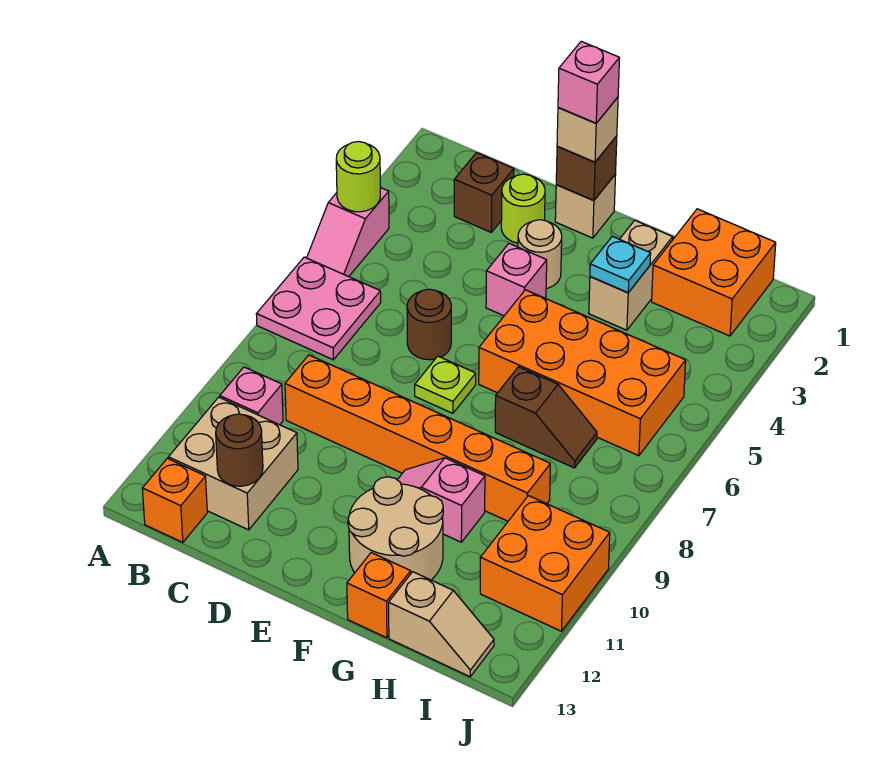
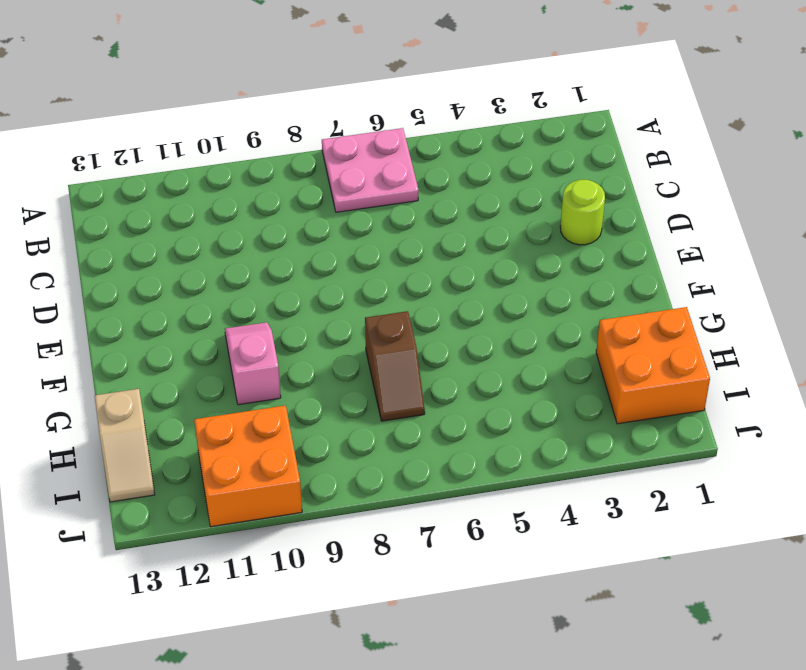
none -> pink 1x2 slope [307,187,389,277]
none -> pink 1x1 brick [220,367,283,425]
none -> tan 2x2 brick [168,397,298,530]

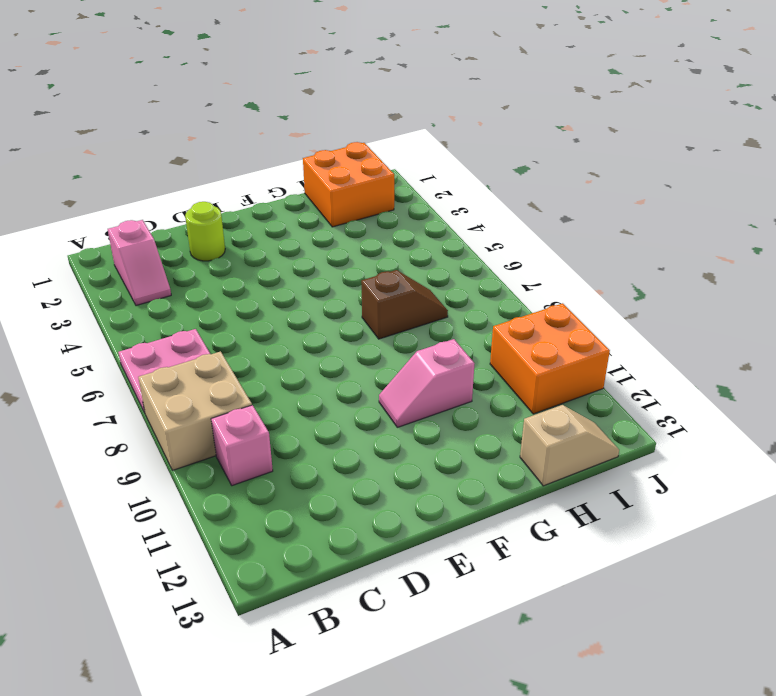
tan 2x2 brick [138,351,252,470] -> tan 2x2 brick moved to [168,397,298,530]
pink 1x2 slope [108,220,171,306] -> pink 1x2 slope moved to [307,187,389,277]
none -> orange 1x1 brick [142,458,207,542]
none -> brown 1x1 brick [454,153,514,232]
none -> orange 1x6 brick [285,355,550,521]

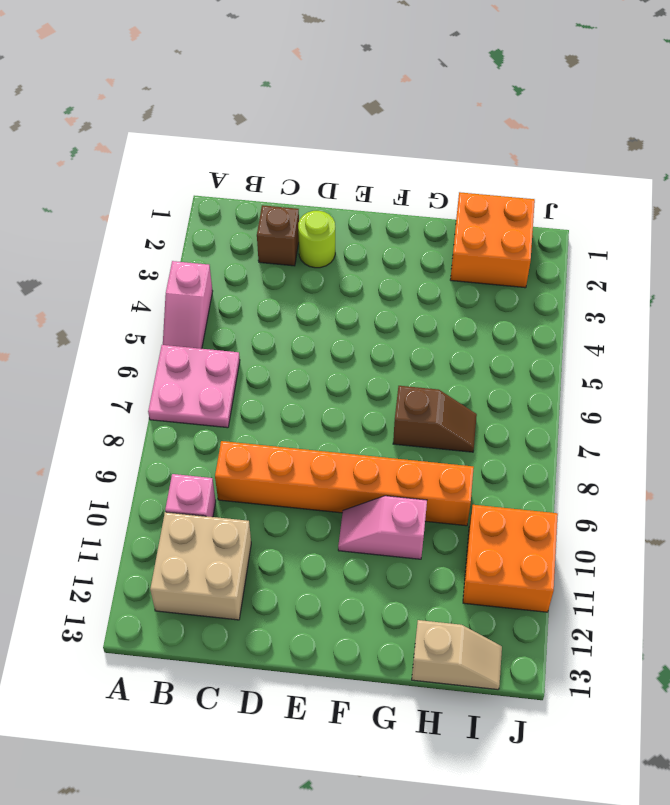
none -> orange 1x1 brick [142,458,207,542]
none -> brown 1x1 round brick [407,289,451,360]
none -> tan 1x1 brick [555,174,616,238]

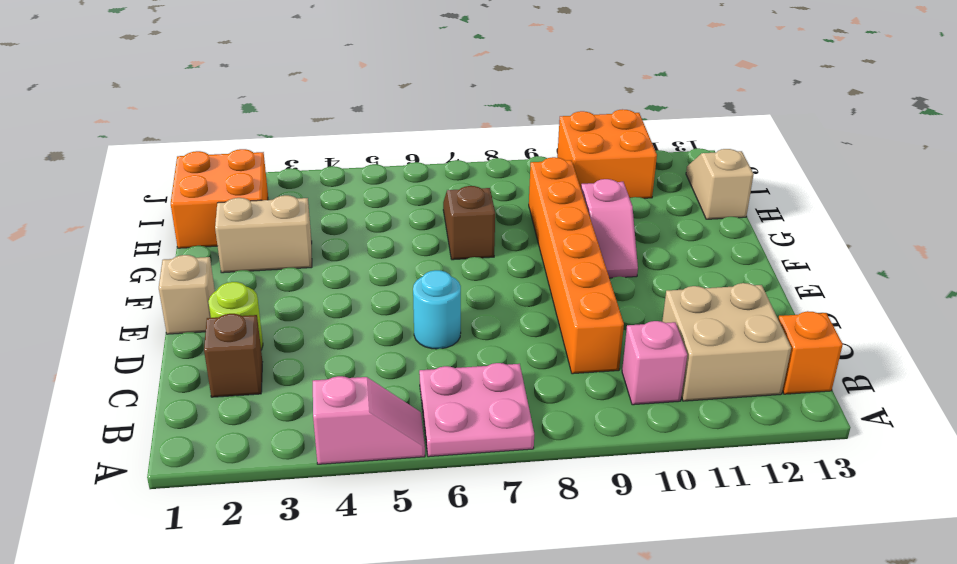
cyan 1x1 round brick [413,270,461,349] -> brown 1x1 round brick [407,289,451,360]
none -> tan 1x1 round brick [518,220,562,289]
none -> pink 1x1 brick [486,244,547,316]
none -> lime 1x1 plate [415,356,476,413]

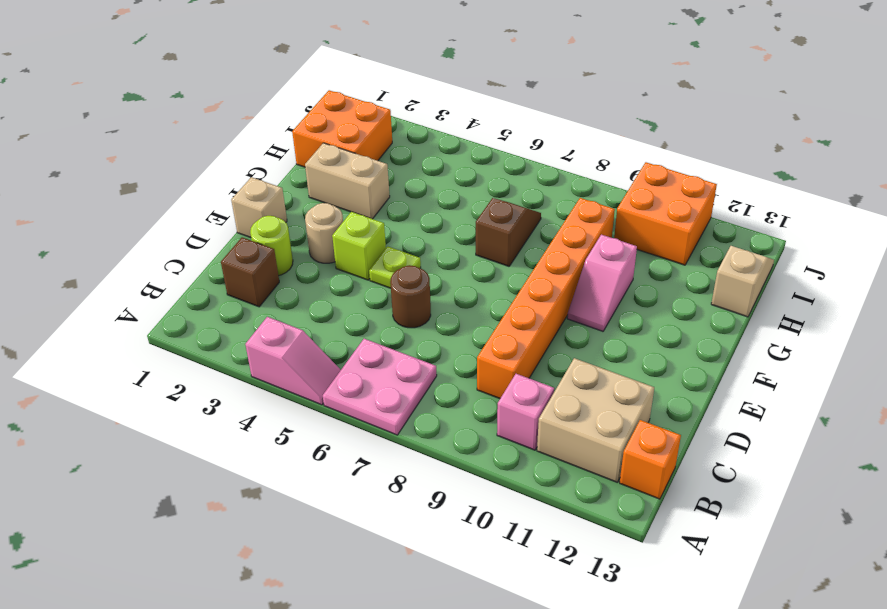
lime 1x1 brick [332,212,386,280] -> pink 1x1 brick [486,244,547,316]
lime 1x1 plate [369,246,421,288] -> lime 1x1 plate moved to [415,356,476,413]
none -> orange 2x4 brick [479,290,686,456]
none -> tan 2x2 round brick [348,477,443,580]
none -> orange 1x1 brick [347,553,411,638]

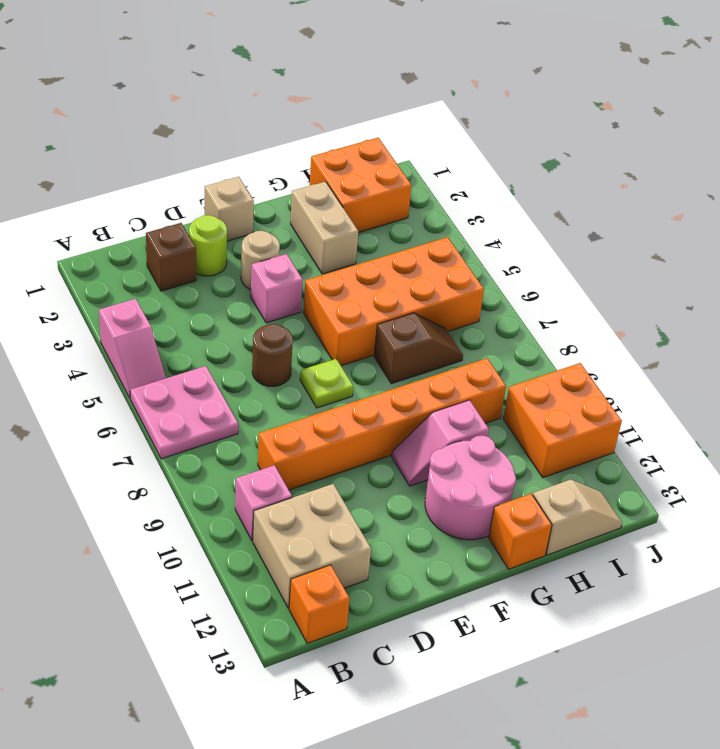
pink 2x2 round brick [425,435,516,540] -> tan 2x2 round brick [348,477,443,580]
none -> lime 1x1 round brick [336,141,380,212]
none -> brown 1x1 round brick [216,414,263,486]
none -> brown 1x1 brick [556,136,617,201]

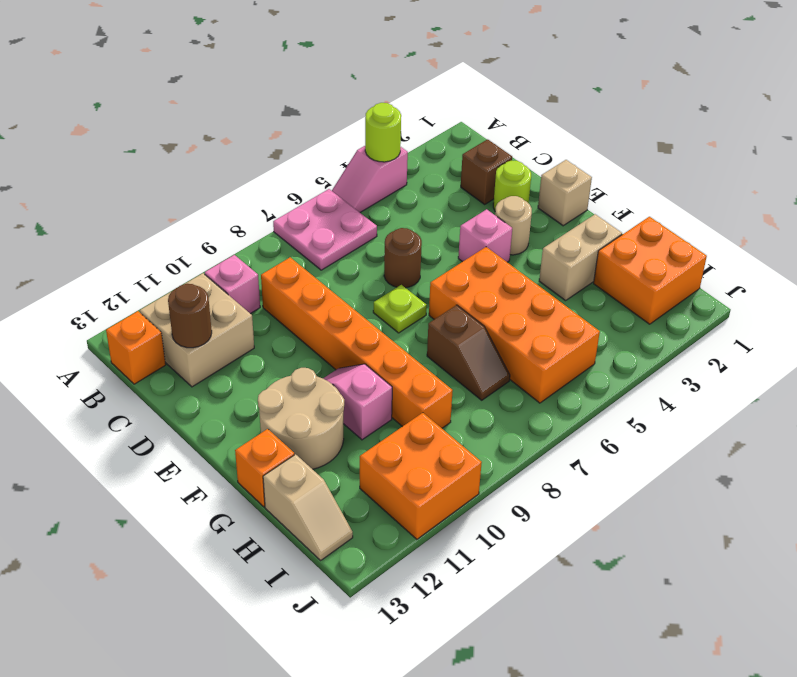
none -> brown 1x1 brick [556,136,617,201]
none -> cyan 1x1 plate [590,236,651,293]
none -> tan 1x1 brick [557,97,618,162]

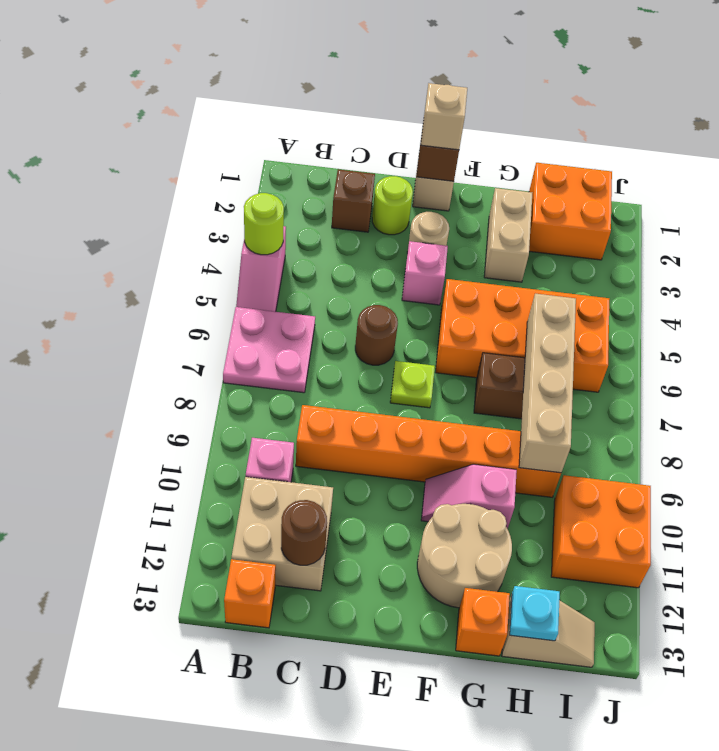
tan 1x4 brick [519,294,576,473] -> none
cyan 1x1 plate [510,586,560,641] -> cyan 1x1 plate moved to [590,236,651,293]
none -> pink 1x1 brick [558,41,619,123]

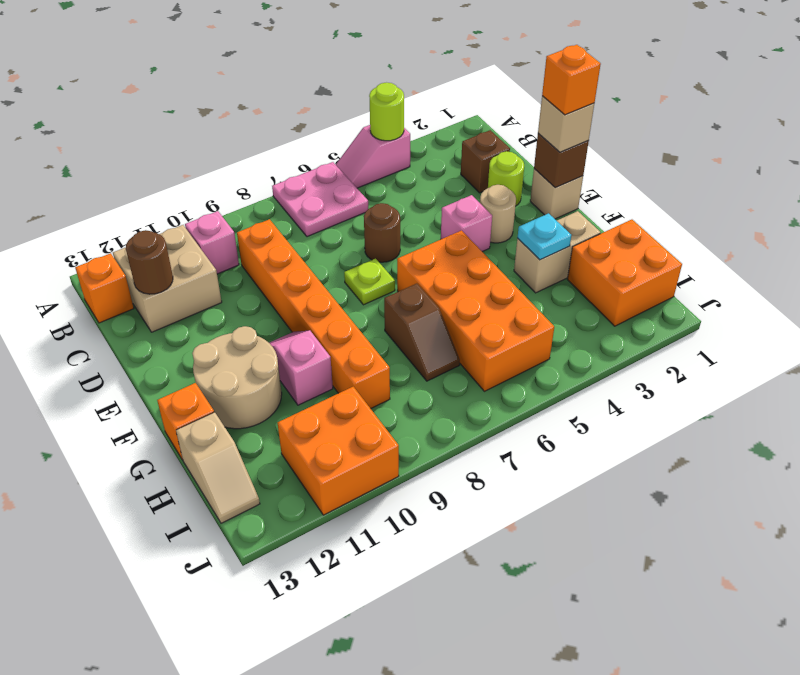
orange 1x1 brick [542,45,601,115] -> pink 1x1 brick [558,41,619,123]

